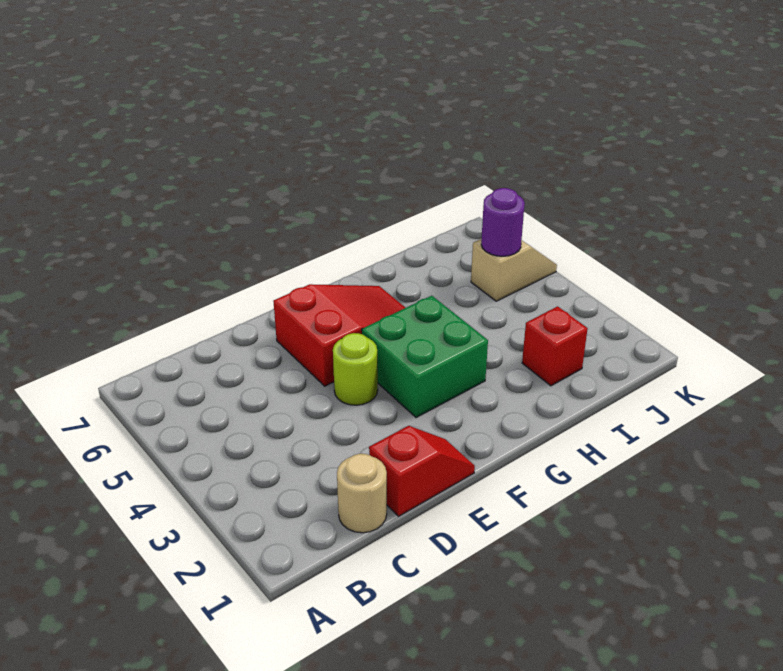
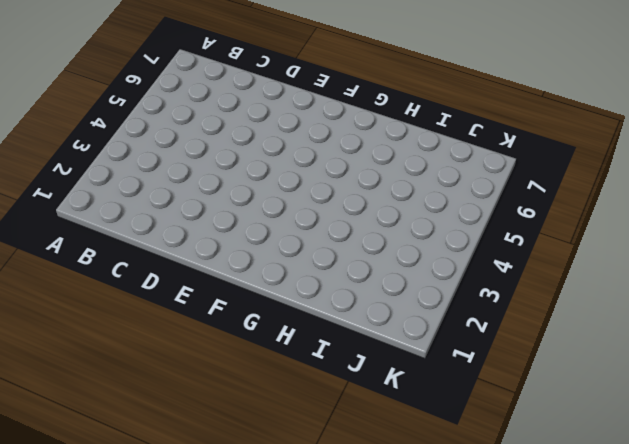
none -> tan 1x1 round brick [337,454,387,533]
none -> red 1x2 slope [369,426,475,516]

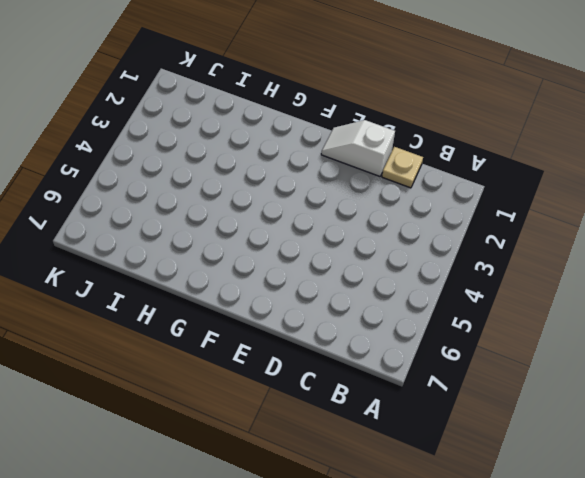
tan 1x1 plate [382,147,423,188] -> tan 1x1 round brick [337,454,387,533]
white 1x2 slope [321,120,395,176] -> red 1x2 slope [369,426,475,516]
none -> lime 1x1 round brick [333,333,378,405]
none -> red 2x3 slope [273,284,405,386]

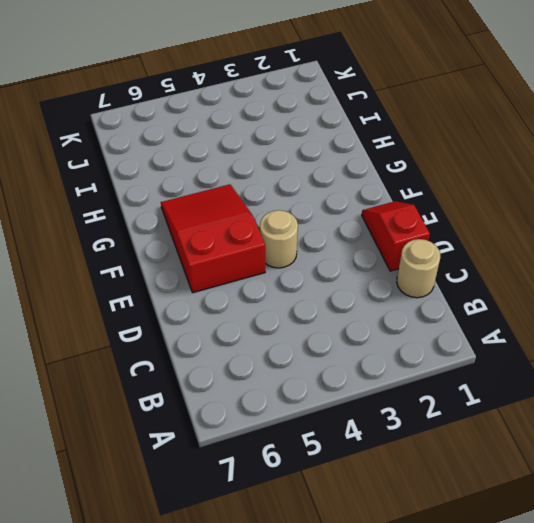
tan 1x1 round brick [260,210,298,268] -> lime 1x1 round brick [333,333,378,405]
none -> green 2x2 brick [362,296,488,418]
none -> red 1x1 brick [522,306,588,386]

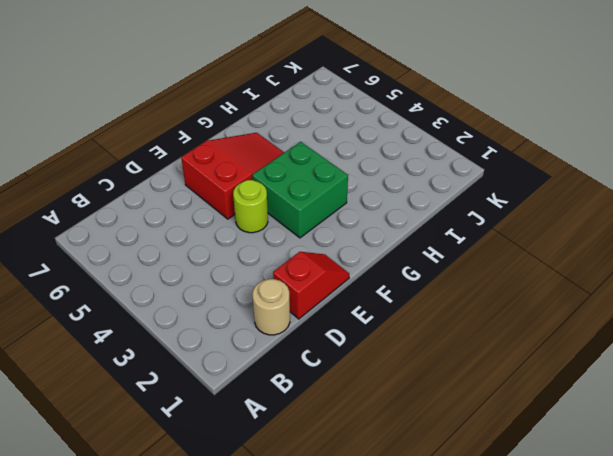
none -> red 1x1 brick [522,306,588,386]
none -> tan 1x2 slope [471,239,557,301]

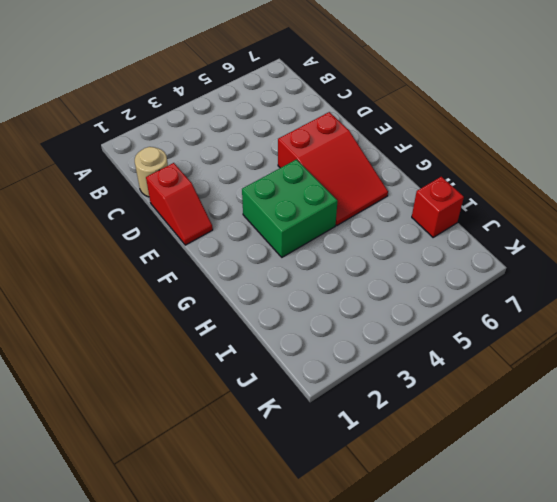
red 1x1 brick [412,177,464,237] -> red 1x1 brick moved to [522,306,588,386]
none -> lime 1x1 round brick [333,333,378,405]
none -> tan 1x2 slope [471,239,557,301]

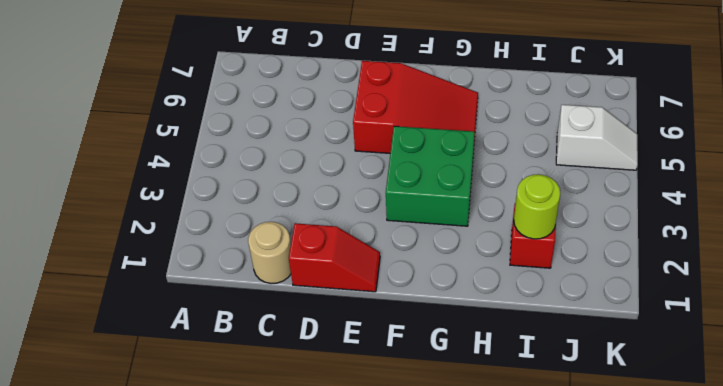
lime 1x1 round brick [514,174,560,239] -> lime 1x1 round brick moved to [333,333,378,405]
white 1x2 slope [556,105,638,170] -> tan 1x2 slope [471,239,557,301]
none -> purple 1x1 round brick [481,188,525,256]

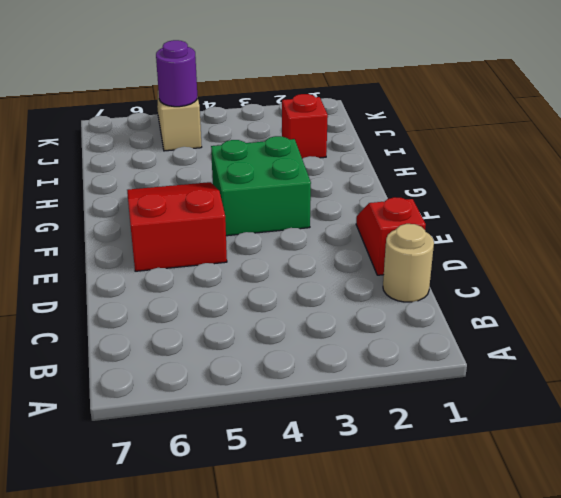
none -> lime 1x1 round brick [333,333,378,405]

